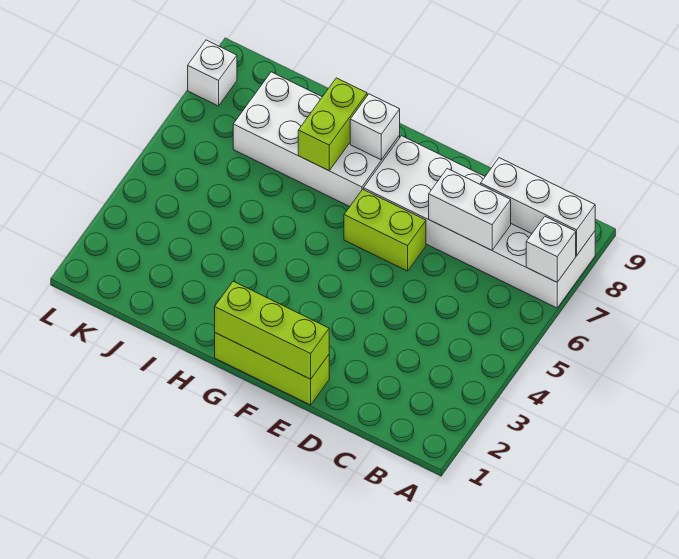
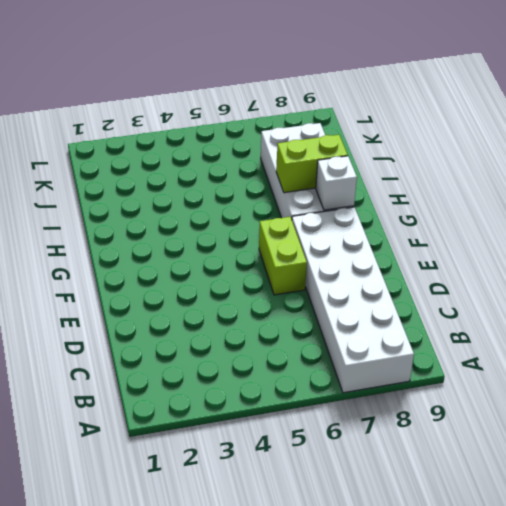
none -> lime 1x3 brick [215,333,329,405]
none -> white 1x1 brick [188,40,237,106]

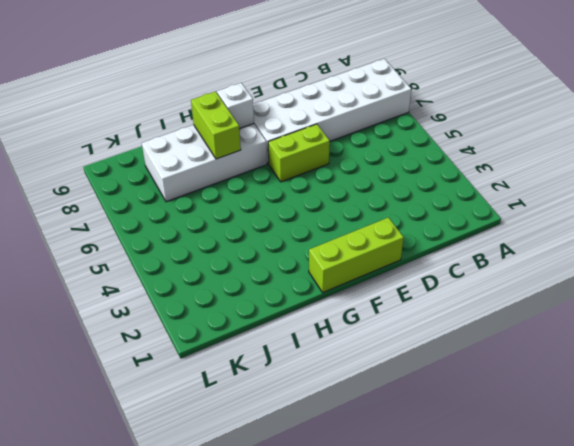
none -> white 1x1 brick [188,40,237,106]
none -> white 1x1 brick [526,217,576,282]

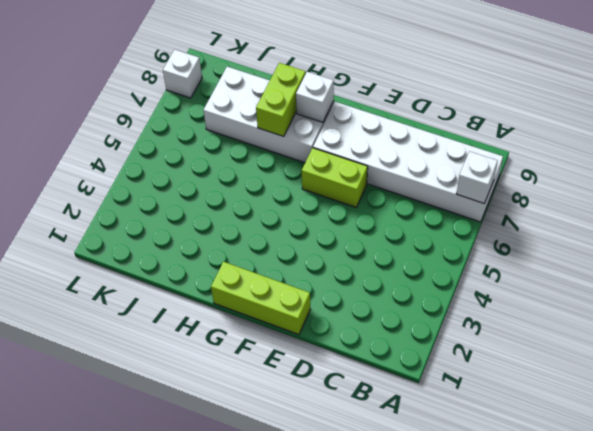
none -> white 1x3 brick [481,158,595,256]
none -> white 1x2 brick [429,169,511,250]

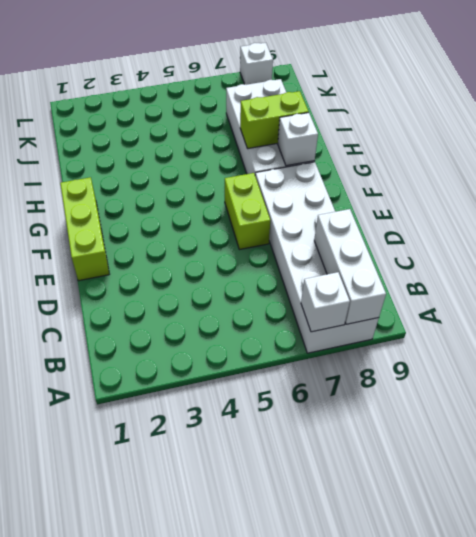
none -> white 1x2 brick [429,169,511,250]
none -> lime 1x3 brick [215,281,329,379]

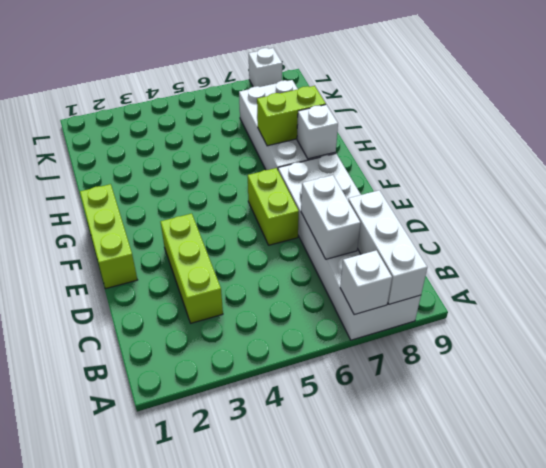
lime 1x3 brick [161,214,223,323] -> lime 1x3 brick moved to [215,281,329,379]

